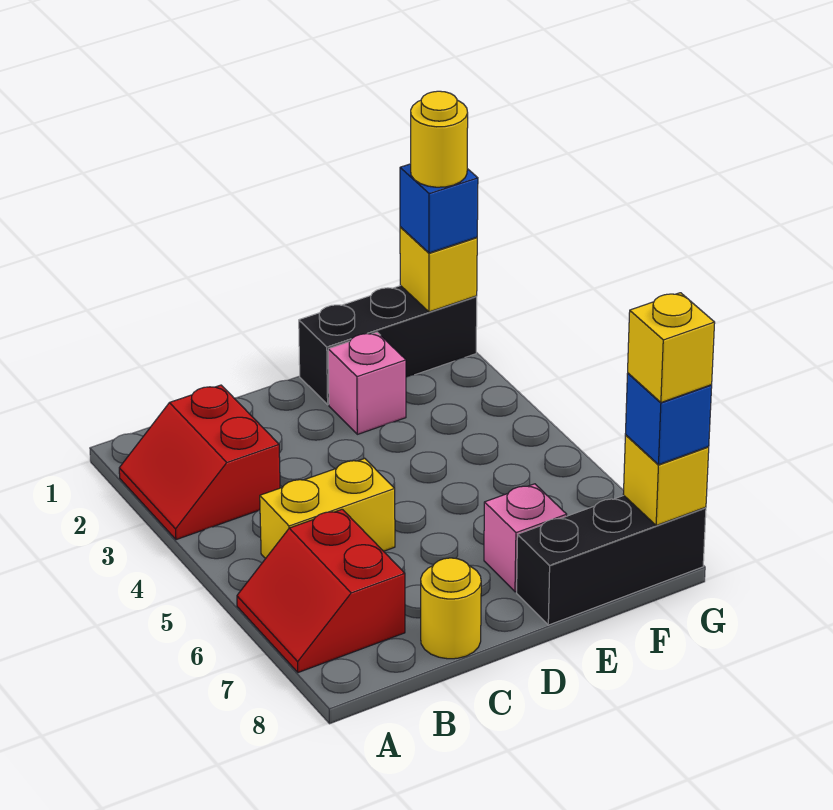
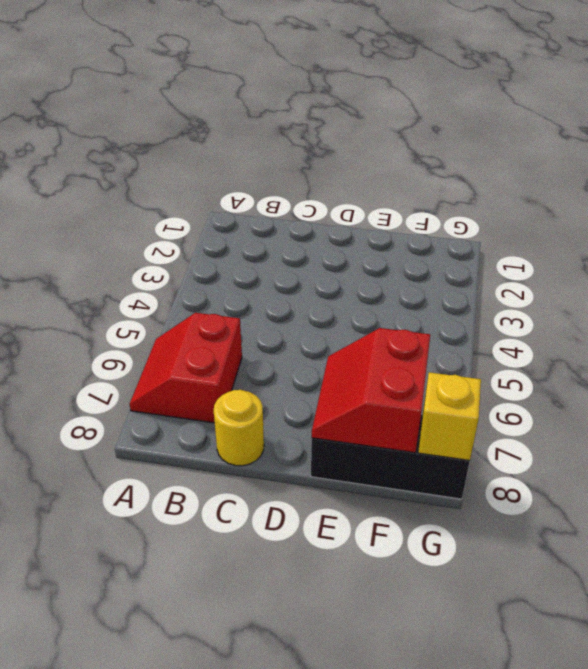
red 2x2 slope [312,328,430,453] -> red 2x2 slope moved to [119,385,280,540]
none -> yellow 1x2 brick [260,458,395,559]
none -> black 1x3 brick [299,286,477,405]
none -> pink 1x1 brick [328,332,406,434]

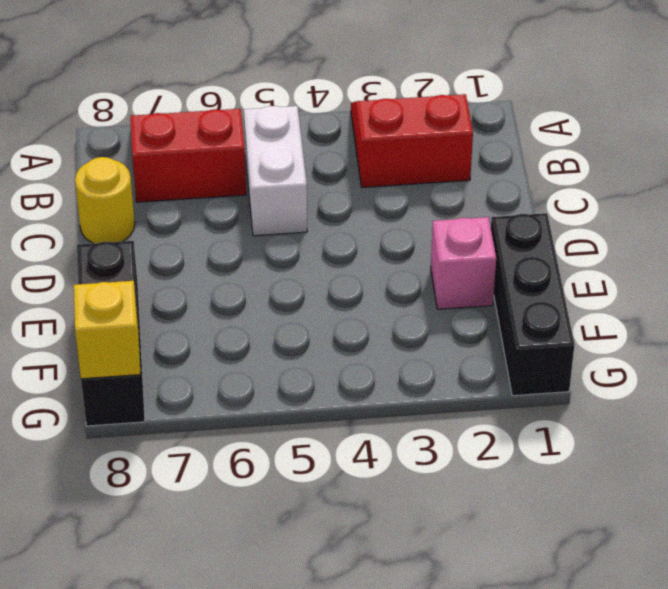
white 1x2 brick [244,106,307,236] -> yellow 1x2 brick [260,458,395,559]
none -> pink 1x1 brick [484,484,567,592]
none -> yellow 1x1 brick [400,227,477,312]
none -> blue 1x1 brick [400,164,478,253]

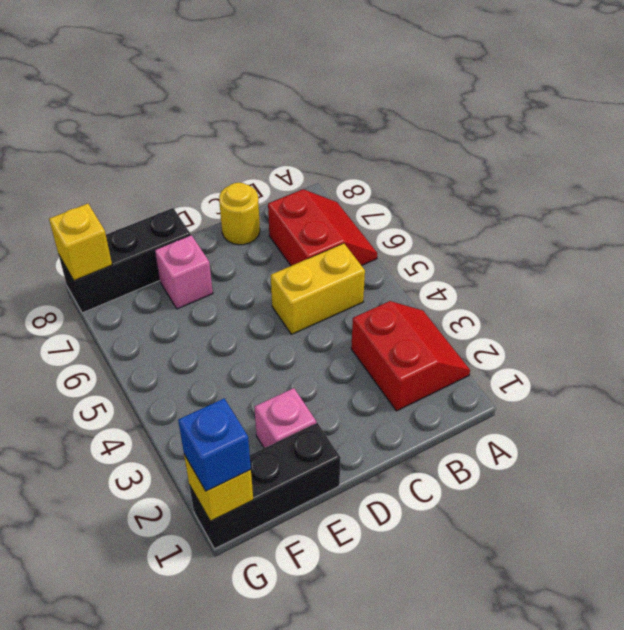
none -> blue 1x1 brick [625,373,712,465]
none -> yellow 1x1 round brick [411,91,468,187]
none -> yellow 1x1 brick [628,293,715,403]

